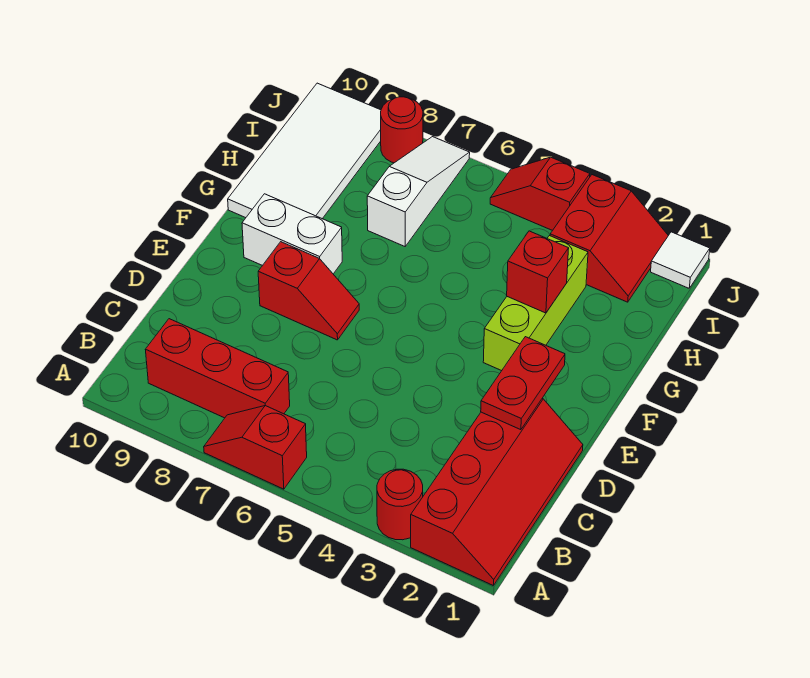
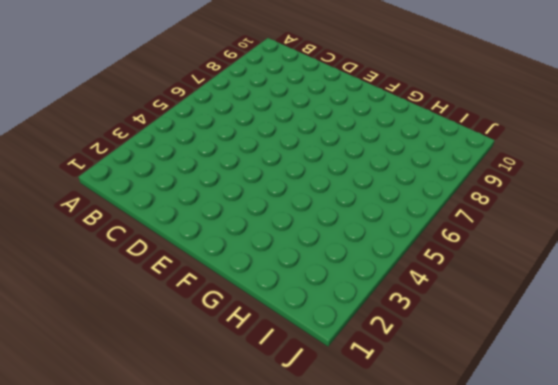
none -> red 2x4 slope [411,398,583,586]
none -> red 1x1 round brick [377,469,423,540]
none -> red 1x2 slope [204,406,307,489]

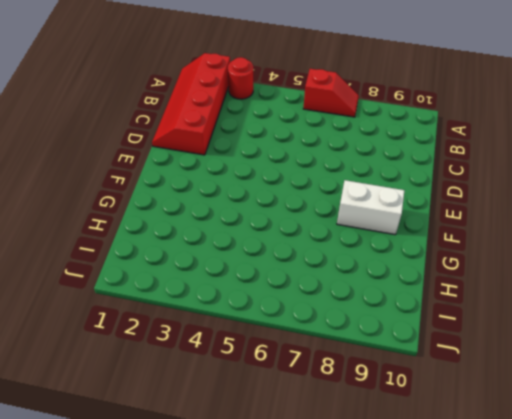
none -> red 1x3 brick [145,319,290,418]
none -> red 1x2 slope [258,242,359,340]
none -> lime 1x3 brick [483,236,588,371]

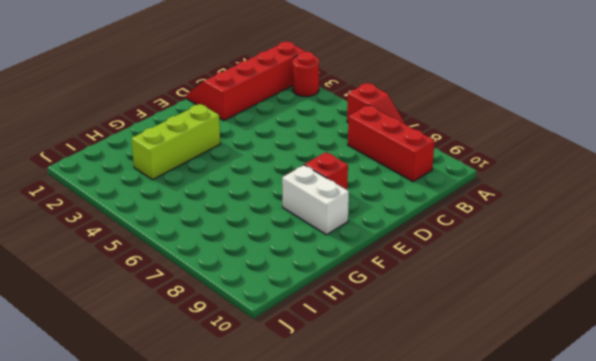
none -> white 2x4 tile [228,83,381,219]
none -> white 1x3 slope [367,137,470,246]
none -> red 2x2 slope [550,175,668,302]

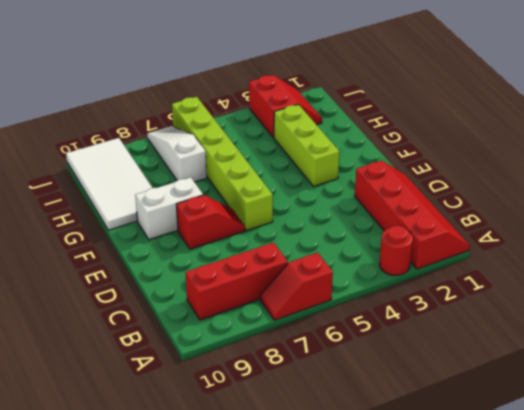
lime 1x6 brick [172,97,273,231] -> none
none -> white 1x1 tile [651,232,710,288]
none -> red 1x2 slope [490,157,590,231]
none -> red 1x1 round brick [381,97,423,163]

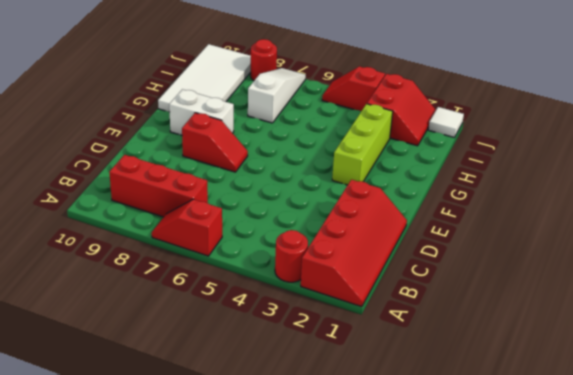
none -> red 1x2 plate [481,337,565,430]
none -> red 1x1 brick [507,231,569,313]

